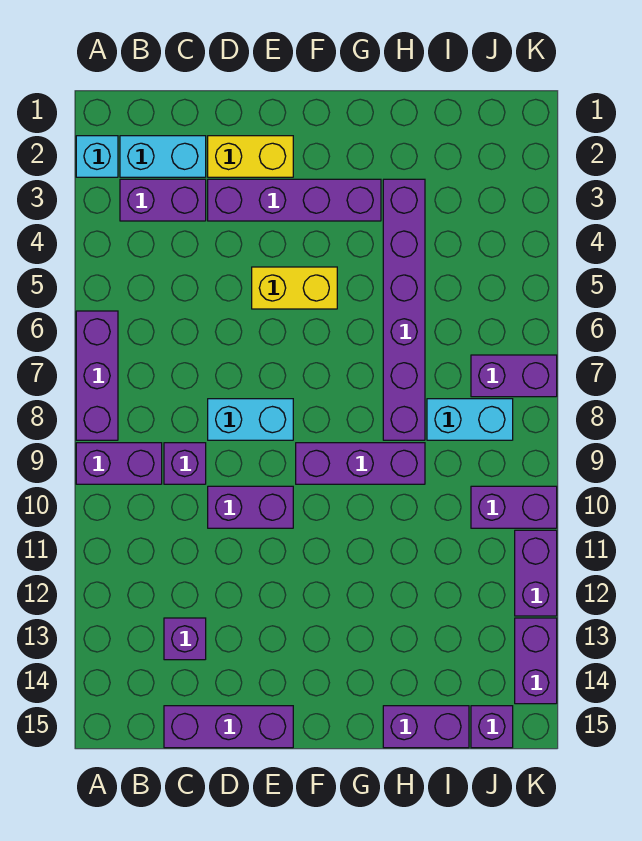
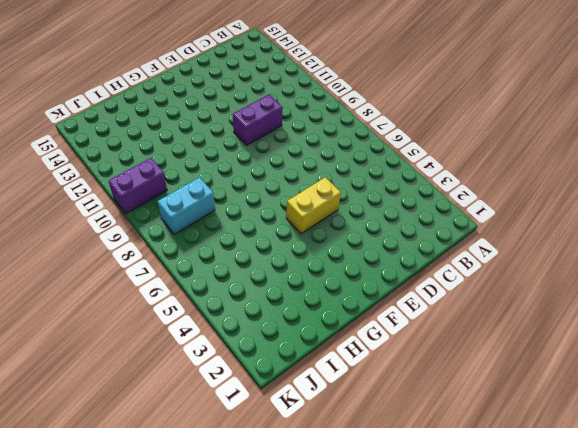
none -> cyan 1x1 brick [76,136,118,177]
none -> purple 1x3 brick [76,311,118,440]
none -> purple 1x2 brick [76,443,162,484]

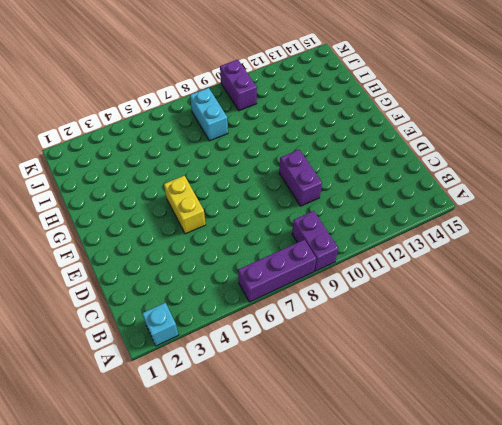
none -> cyan 1x2 brick [120,136,206,177]
none -> purple 1x2 brick [120,179,206,221]
none -> purple 1x1 brick [164,443,206,484]

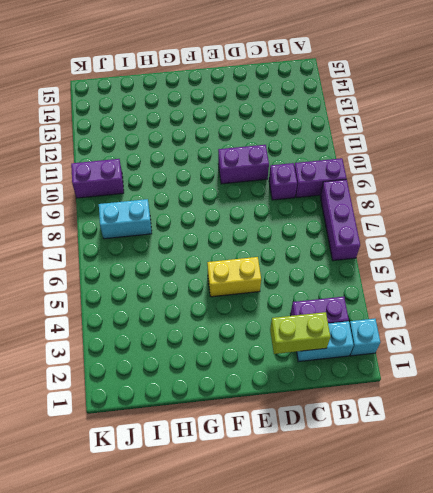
lime 1x2 brick [270,312,330,354] -> none
none -> purple 1x1 brick [164,618,206,660]
none -> purple 1x3 brick [164,706,293,748]
none -> yellow 1x2 brick [208,136,293,177]

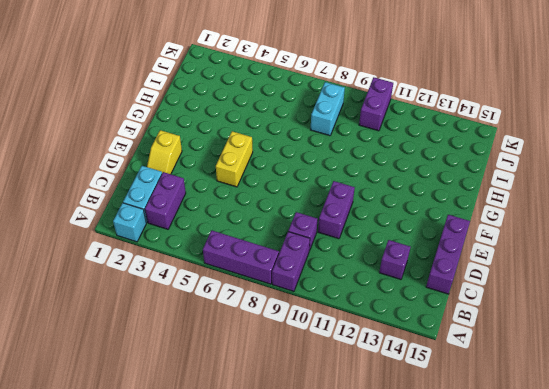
yellow 1x2 slope [147,130,182,174] -> yellow 1x2 brick [208,136,293,177]
none -> purple 1x4 brick [208,179,381,221]
none -> cyan 1x2 brick [208,399,293,440]
none -> purple 1x3 brick [296,443,425,484]

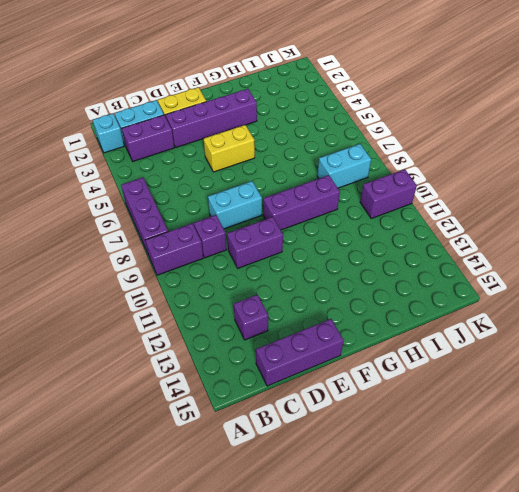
none -> purple 1x6 brick [383,179,425,440]
none -> purple 1x2 brick [383,706,469,748]
none -> purple 1x2 brick [471,355,557,397]

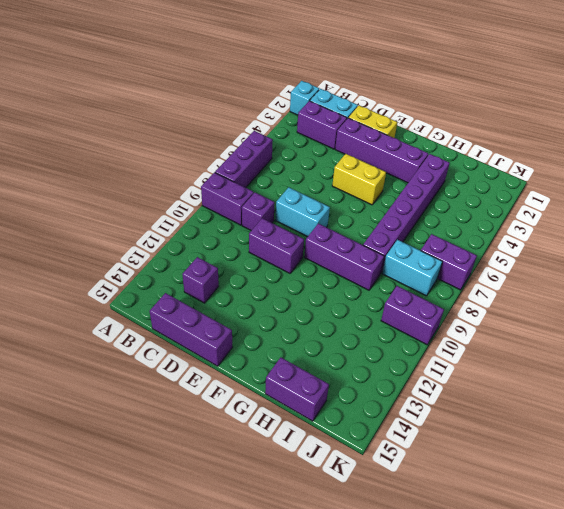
none -> purple 1x1 brick [471,706,513,748]
none -> purple 1x2 brick [515,530,557,616]
none -> purple 1x2 brick [515,618,557,704]

